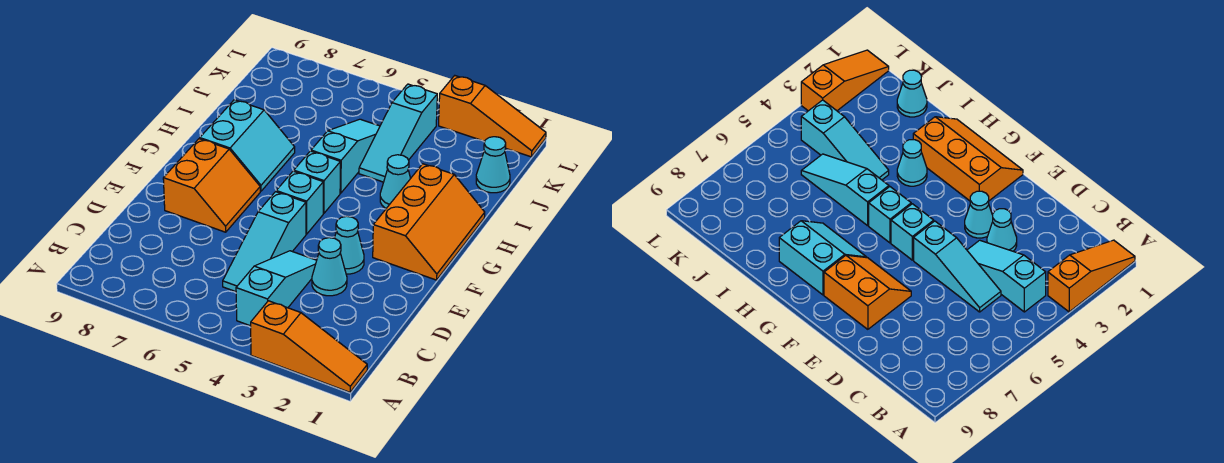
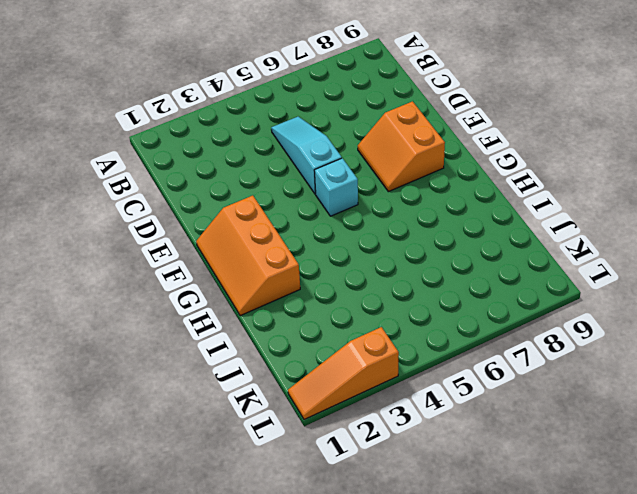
none -> orange 1x3 slope [251,301,367,392]
none -> cyan 1x3 slope [236,251,317,326]
none -> cyan 1x1 cone [312,238,347,296]

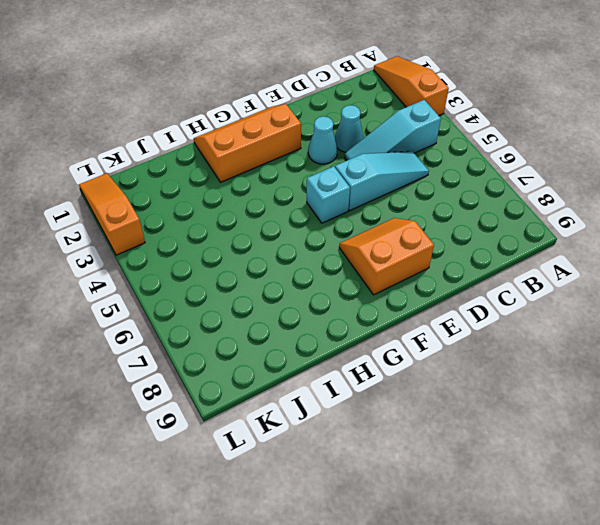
none -> cyan 1x1 brick [294,151,340,213]
none -> cyan 2x2 slope [200,100,295,191]
none -> cyan 1x1 cone [380,155,410,208]

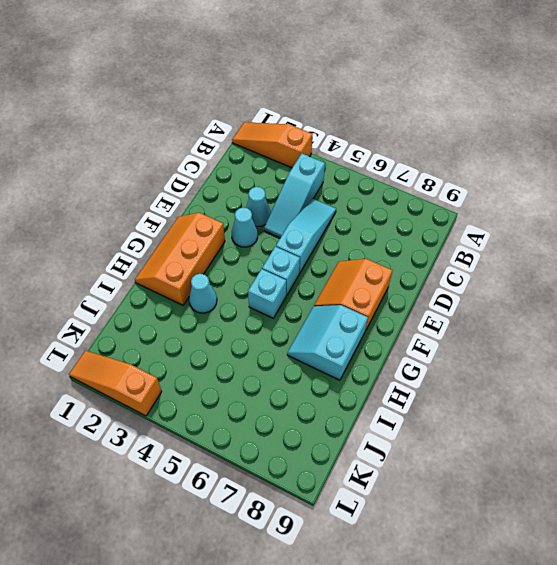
none -> cyan 1x3 slope [311,119,380,193]
none -> cyan 1x3 slope [359,84,437,182]
none -> cyan 1x1 cone [476,137,510,193]

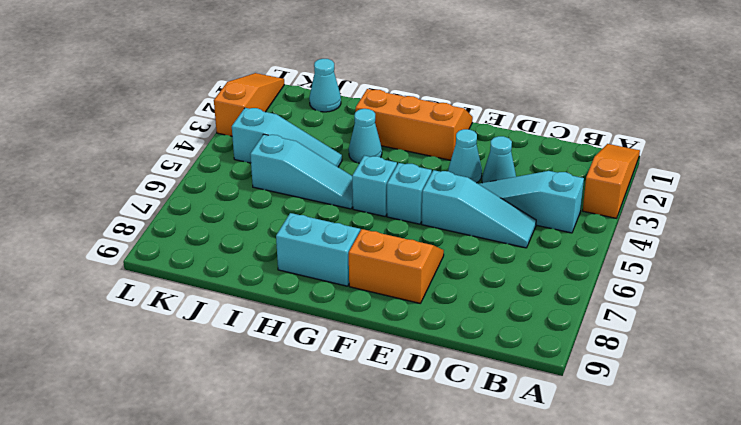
cyan 1x3 slope [250,134,353,209] -> cyan 1x3 slope turned to [311,119,380,193]

